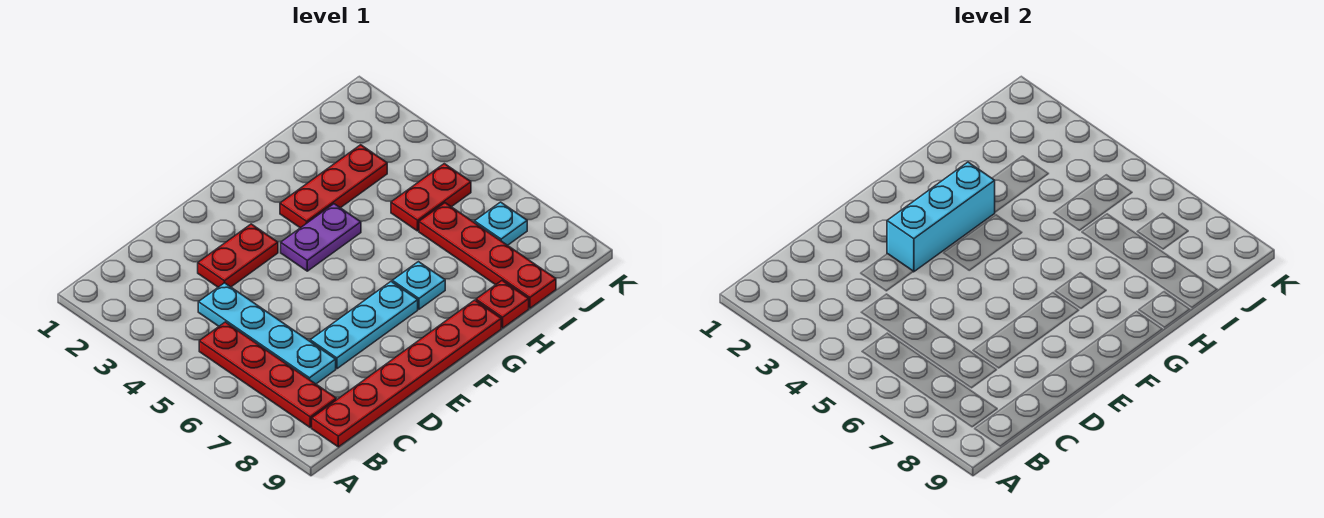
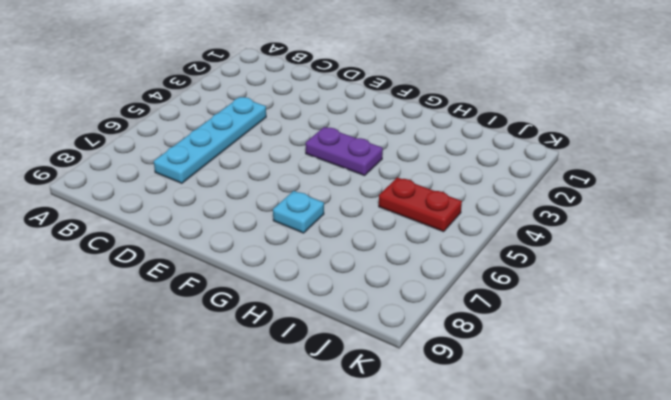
none -> red 1x4 plate [199,322,336,427]
none -> red 1x6 plate [312,300,501,447]
none -> red 1x2 plate [198,224,278,287]

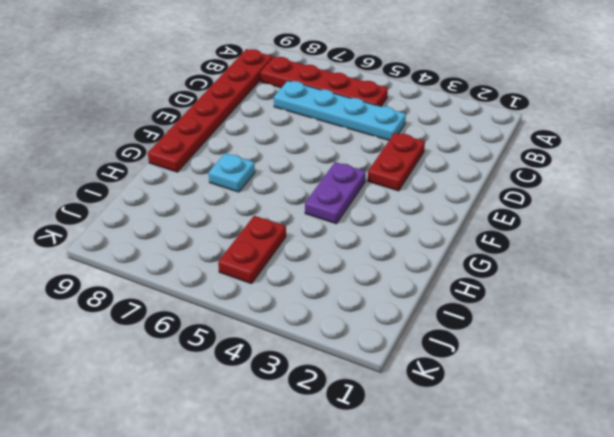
none -> cyan 1x3 plate [310,282,418,369]
none -> red 1x3 plate [280,145,387,228]
none -> red 1x1 plate [476,281,529,328]

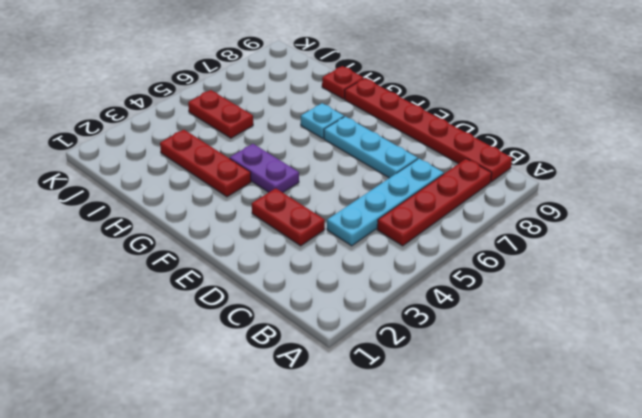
none -> red 1x4 plate [419,203,556,308]
none -> cyan 1x1 plate [474,202,527,245]
none -> cyan 1x3 brick [887,162,995,272]

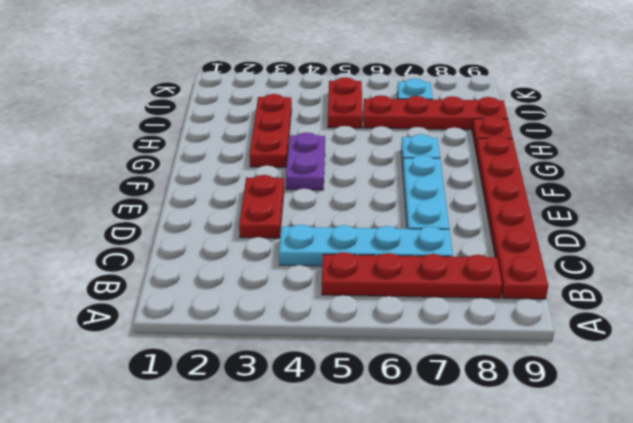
none -> cyan 1x3 brick [887,162,995,272]

